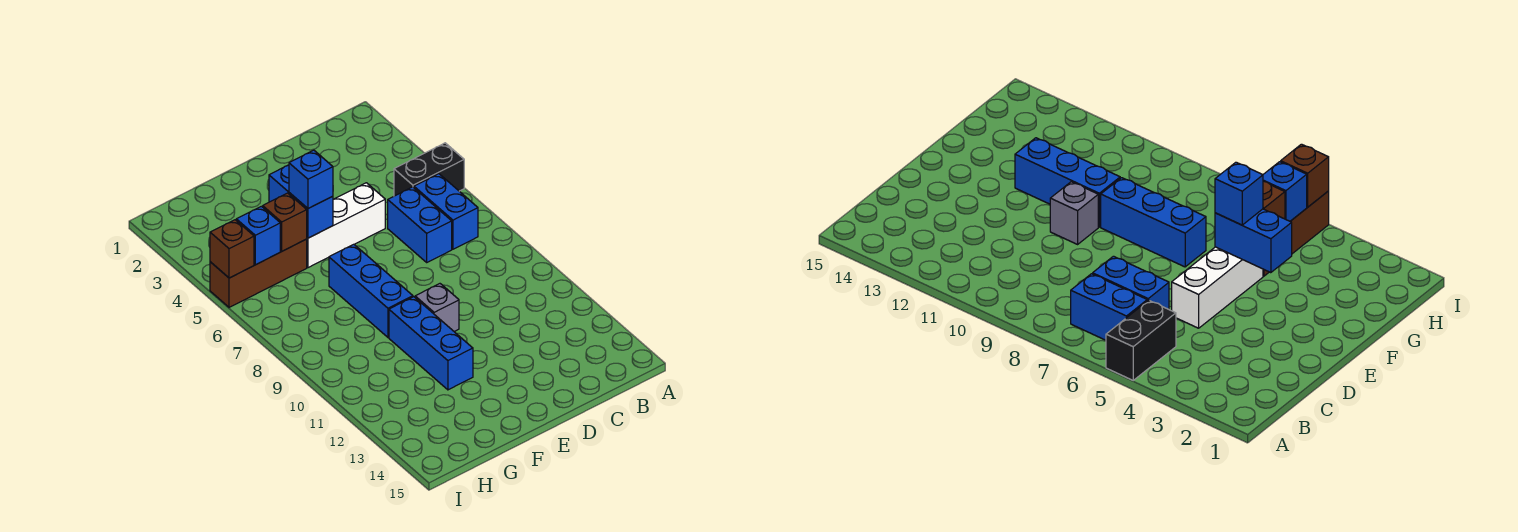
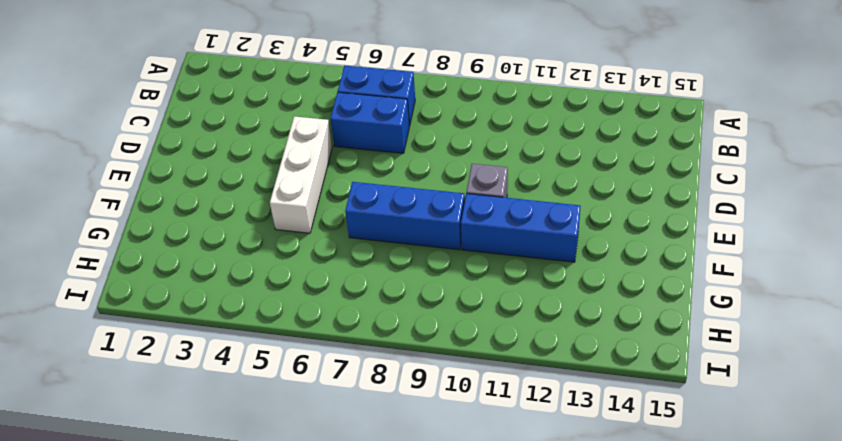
none -> black 1x2 brick [394,143,464,196]
none -> brown 1x3 brick [210,239,307,307]
none -> blue 1x2 brick [269,165,333,238]

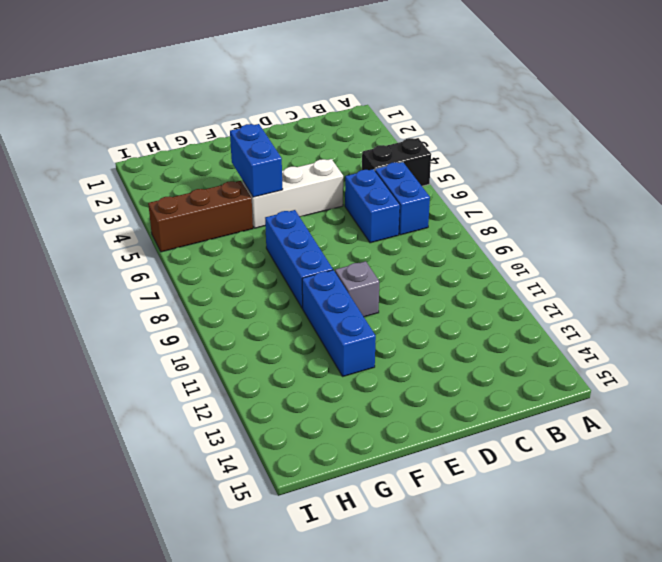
none -> brown 1x1 brick [263,193,307,251]
none -> blue 1x1 brick [236,206,280,265]
none -> brown 1x1 brick [210,220,254,278]

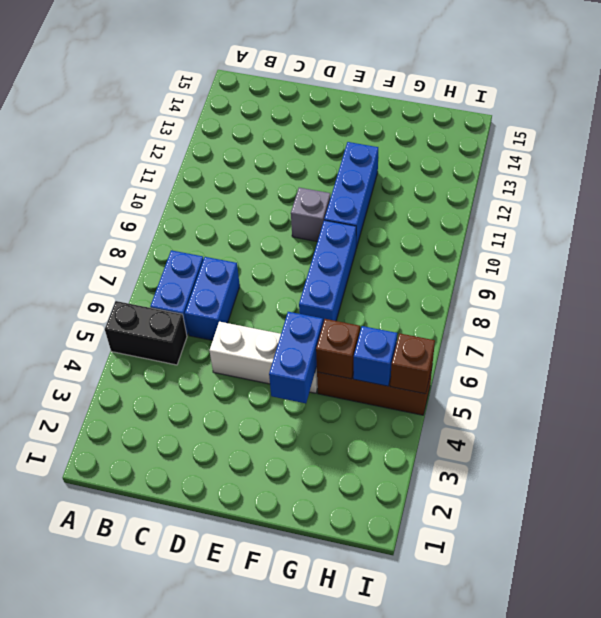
none -> blue 1x1 brick [289,150,333,208]

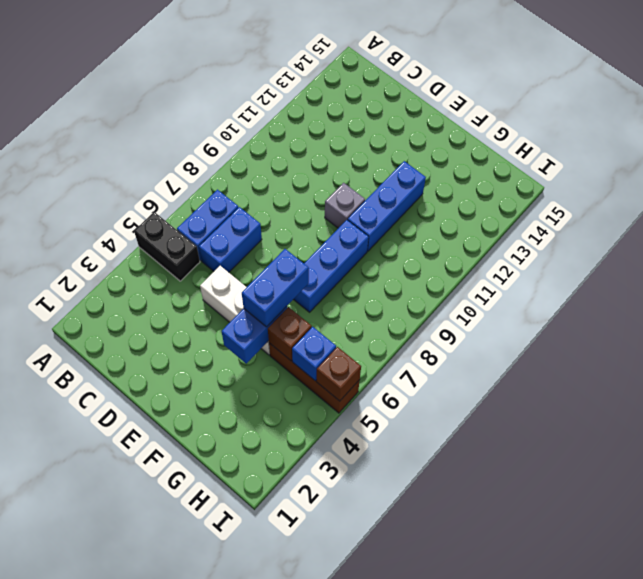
blue 1x2 brick [242,249,309,327] -> blue 1x1 brick [289,150,333,208]

